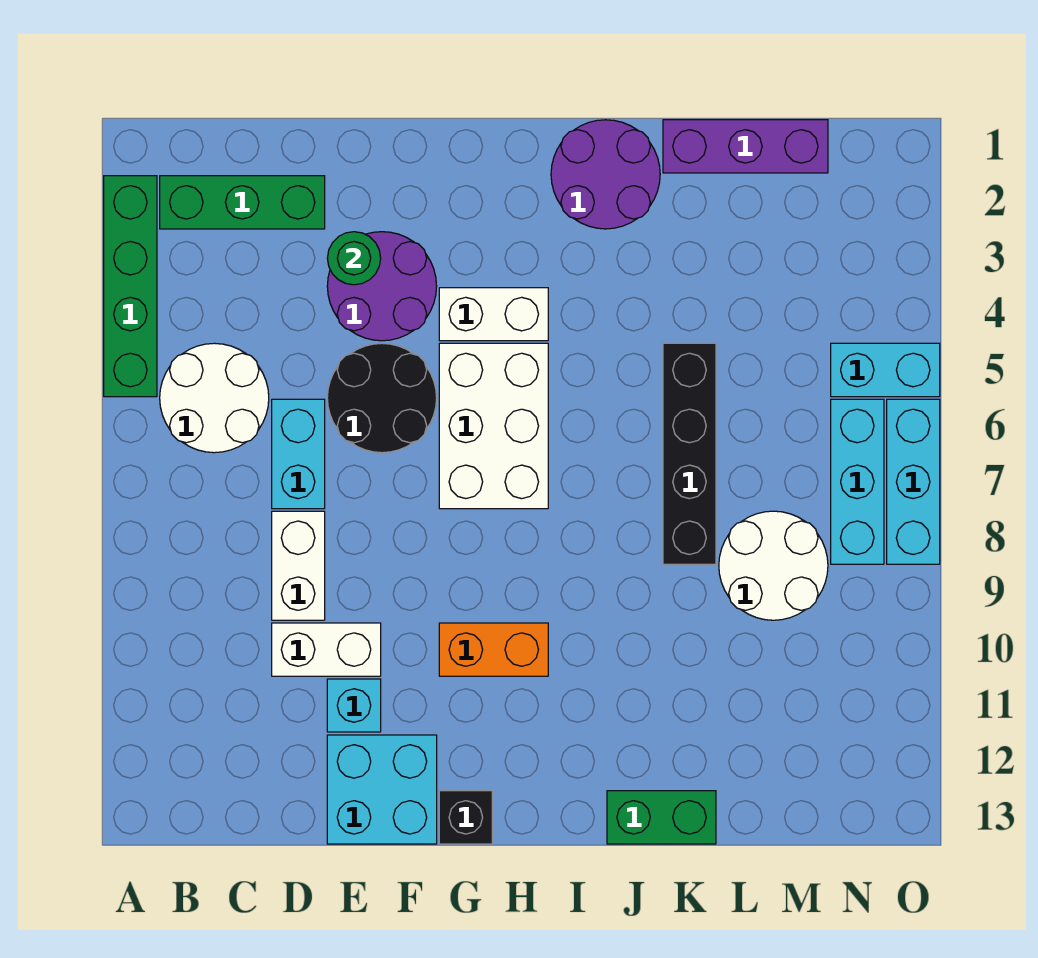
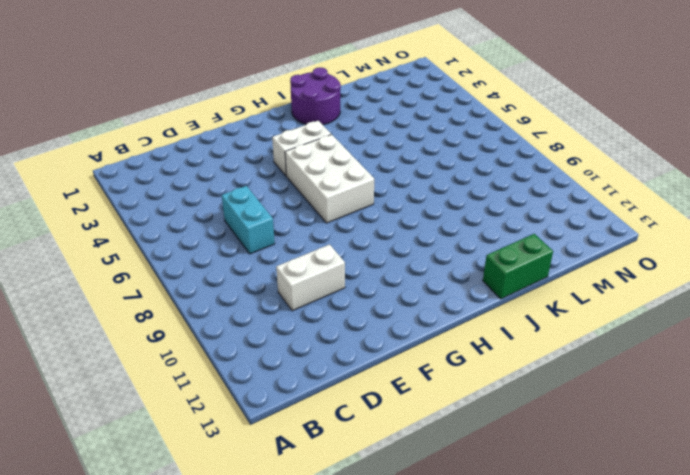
none -> green 1x4 brick [104,176,157,397]
none -> green 1x3 brick [160,176,325,229]
none -> white 2x2 round brick [160,343,269,453]

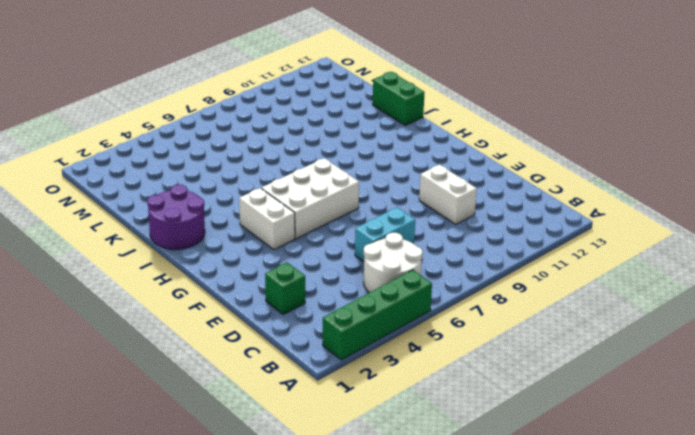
green 1x1 brick [265,262,305,314] -> green 1x3 brick [160,176,325,229]
none -> white 1x2 brick [272,511,325,620]
none -> purple 2x2 round brick [327,232,437,341]
none -> black 2x2 round brick [327,343,437,453]

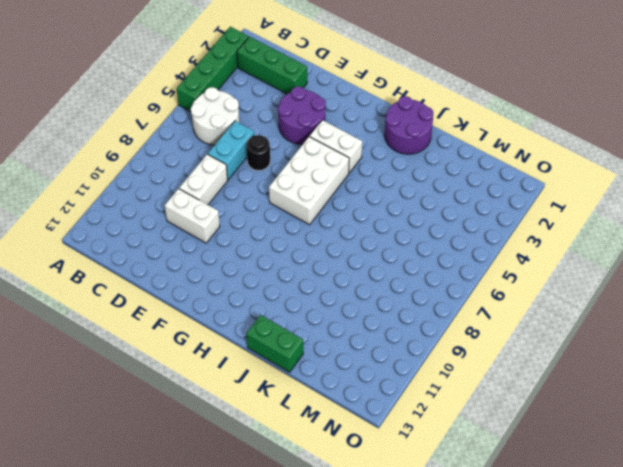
black 1x1 round brick [246,135,270,170] -> black 2x2 round brick [327,343,437,453]
none -> cyan 1x1 brick [327,679,381,732]
none -> cyan 2x2 brick [327,735,437,844]
none -> orange 1x2 brick [439,623,548,676]

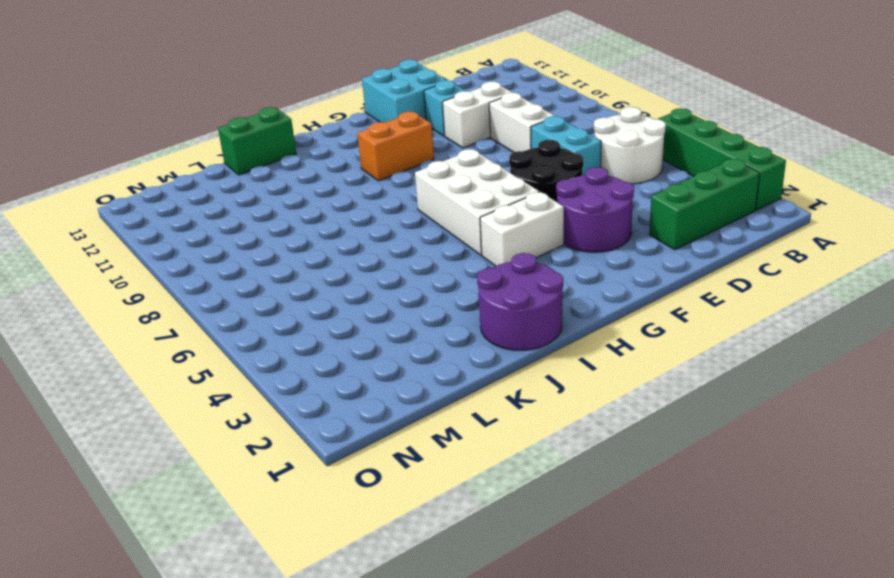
none -> black 1x1 brick [439,791,492,844]
none -> purple 1x3 brick [663,120,828,173]
none -> black 1x4 brick [663,343,716,564]

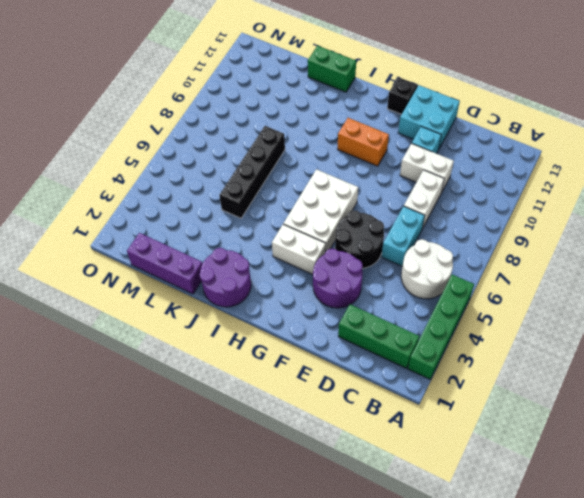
none -> white 2x2 round brick [719,511,828,620]
none -> cyan 1x2 brick [831,343,940,397]
none -> cyan 1x3 brick [831,399,884,564]

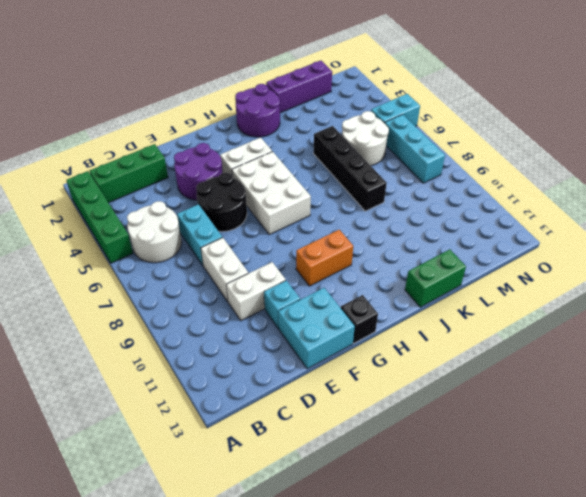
white 2x2 round brick [342,111,389,166] -> white 2x2 round brick moved to [719,511,828,620]
none -> cyan 1x3 brick [887,399,940,564]
none -> green 1x1 round brick [327,232,381,285]

